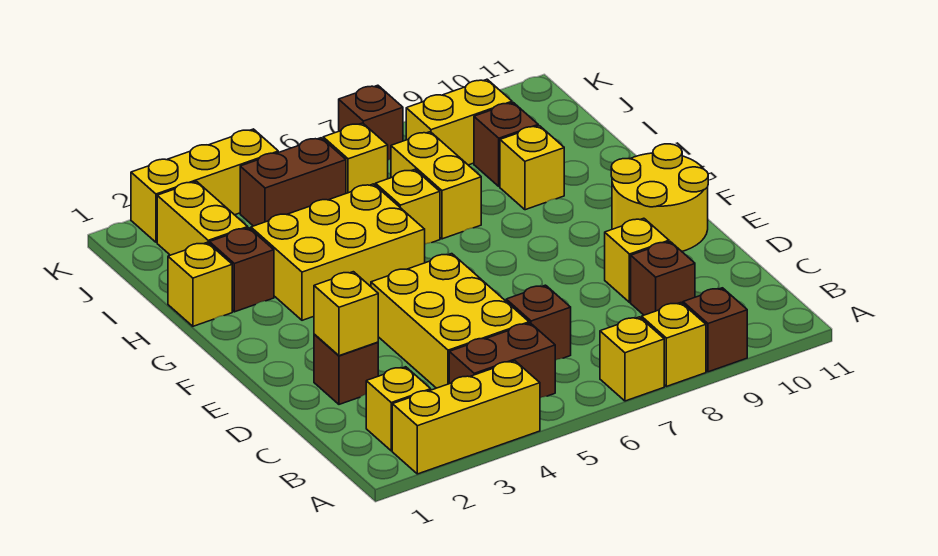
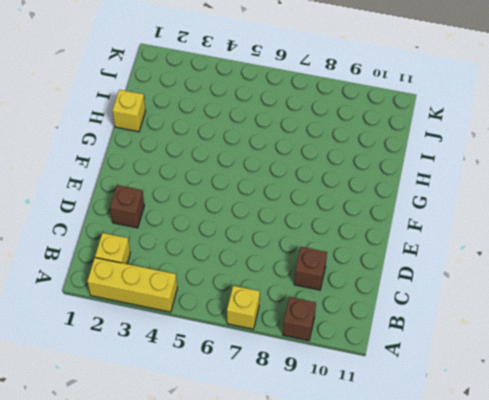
none -> yellow 1x1 brick [642,303,706,386]
none -> brown 1x2 brick [449,323,555,398]
none -> yellow 2x3 brick [371,254,529,388]

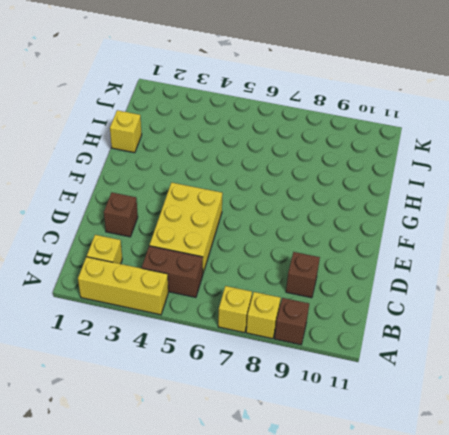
none -> brown 1x1 brick [506,285,571,360]
none -> yellow 1x1 brick [605,218,669,302]
none -> yellow 2x2 round brick [611,144,708,251]

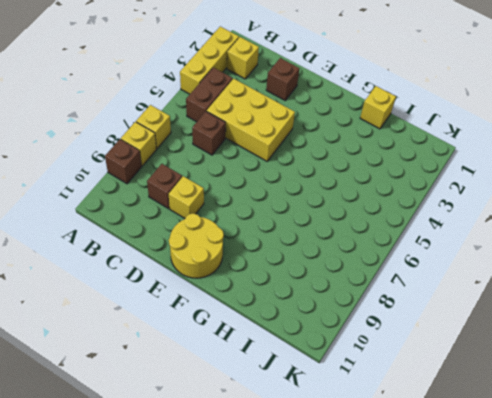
none -> yellow 2x3 brick [251,184,425,320]
none -> brown 1x1 brick [209,228,274,312]
none -> yellow 1x1 brick [375,170,440,244]

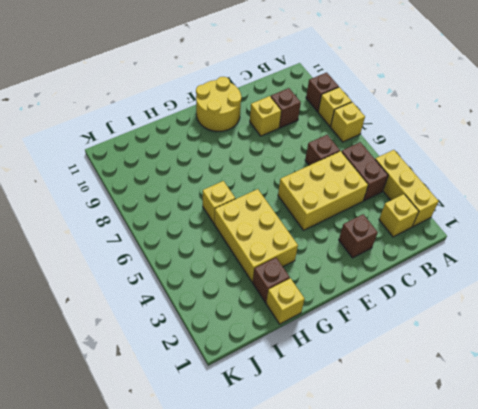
none -> yellow 1x2 brick [391,132,481,239]
none -> yellow 1x1 brick [500,126,564,210]
none -> yellow 1x2 brick [157,182,248,255]

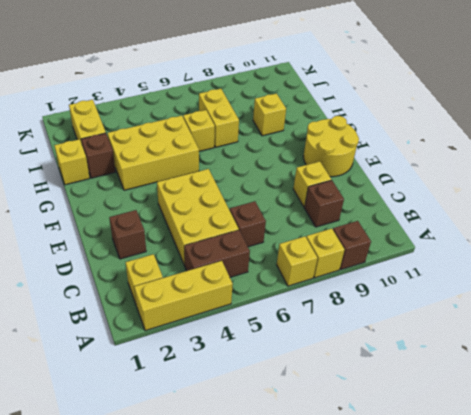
none -> brown 1x1 brick [474,103,538,186]
none -> brown 1x2 brick [240,138,346,226]
none -> yellow 1x1 brick [323,123,388,193]

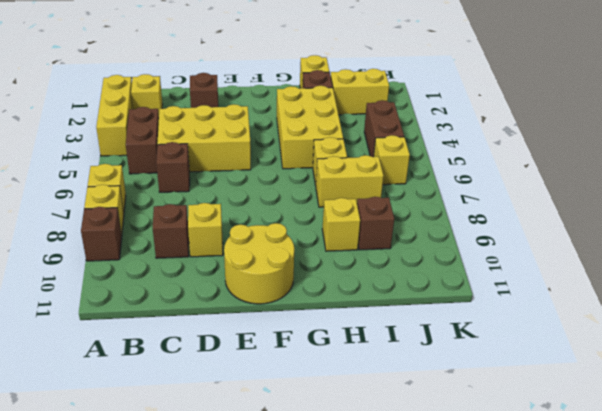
none -> yellow 1x2 brick [406,79,512,165]
none -> yellow 1x3 brick [131,129,278,242]
none -> brown 1x1 brick [339,85,403,160]

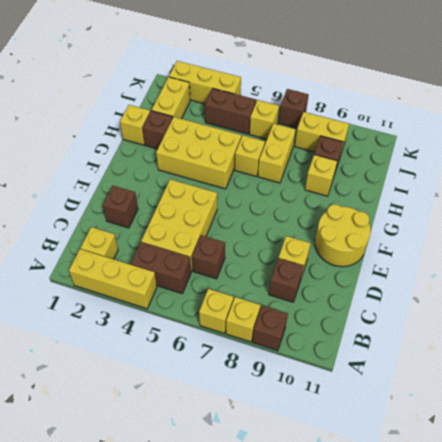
none -> yellow 1x1 brick [314,272,378,356]

